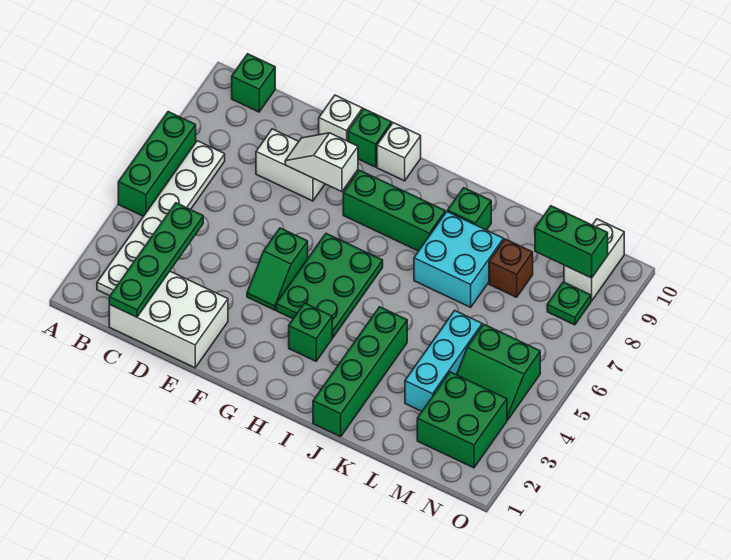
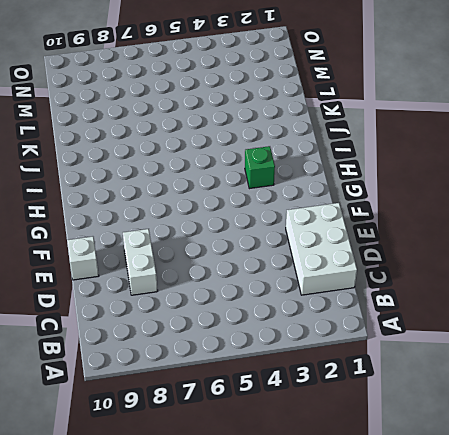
none -> green 1x3 brick [118,112,196,216]
none -> white 1x6 plate [97,141,225,296]
none -> green 1x1 brick [232,54,275,112]

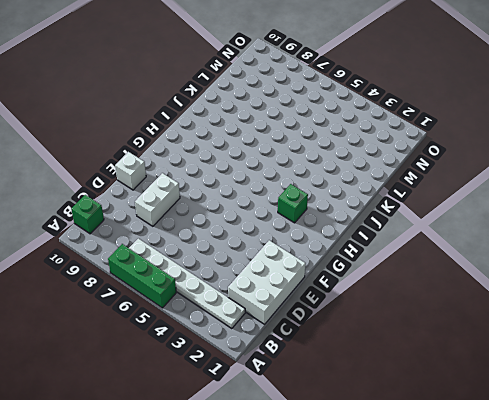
none -> green 1x2 slope [247,228,308,310]
none -> green 1x1 brick [348,109,392,167]
none -> green 2x3 plate [276,233,383,338]

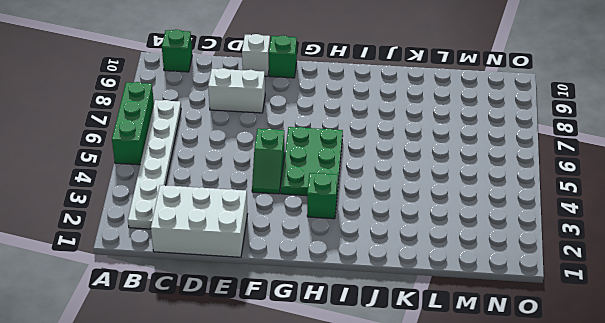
none -> green 1x3 brick [343,170,445,251]
none -> white 1x1 brick [377,123,421,181]
none -> green 1x4 brick [313,307,407,437]

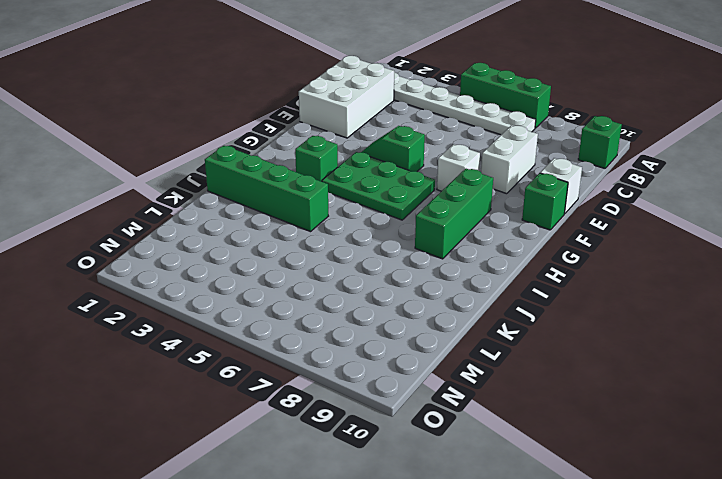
white 1x1 brick [437,144,480,191] -> white 1x1 brick moved to [377,123,421,181]
none -> cyan 2x2 brick [414,212,504,307]
none -> green 1x1 brick [448,188,491,230]
none -> cyan 1x3 brick [405,311,482,411]

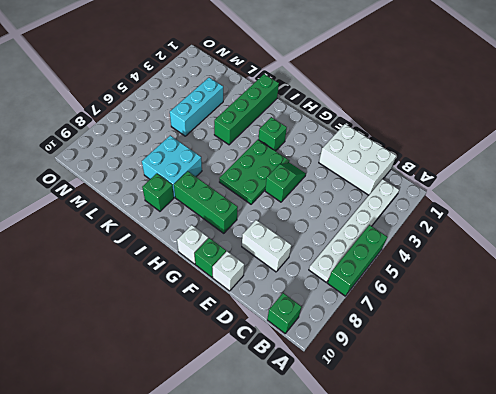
none -> brown 1x1 brick [489,239,533,297]
none -> green 2x2 brick [417,372,507,468]
none -> green 2x2 slope [457,324,540,420]

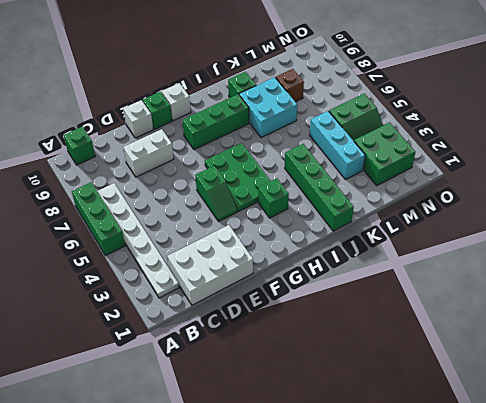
none -> green 1x1 plate [547,282,591,325]
none -> white 1x2 brick [564,219,624,301]
none -> green 1x4 plate [109,203,203,317]

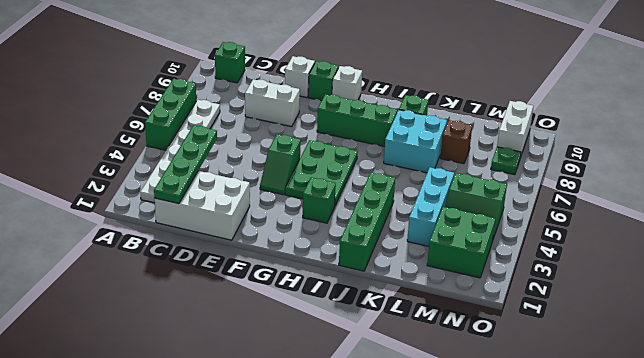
none -> white 1x2 slope [285,133,358,192]
none -> green 1x2 brick [535,206,608,278]

